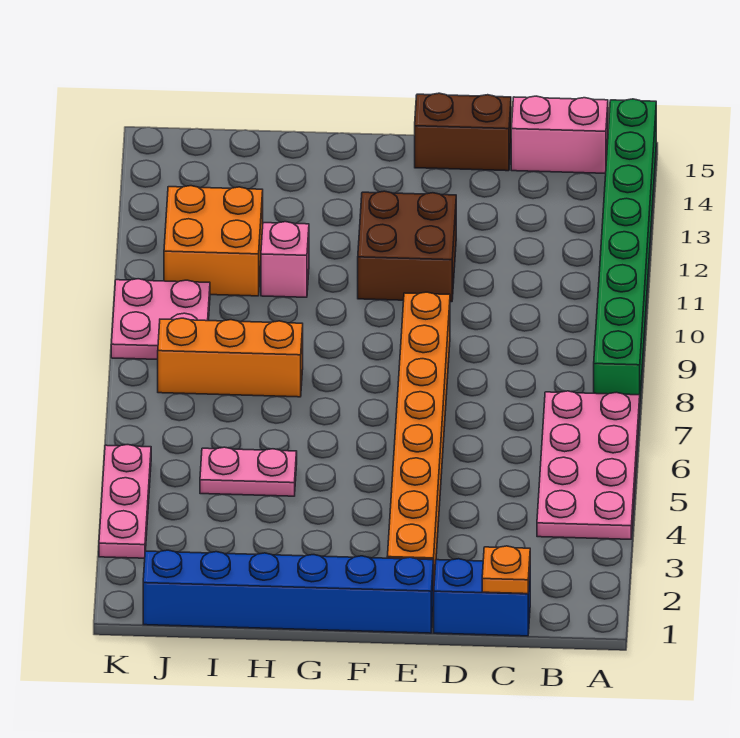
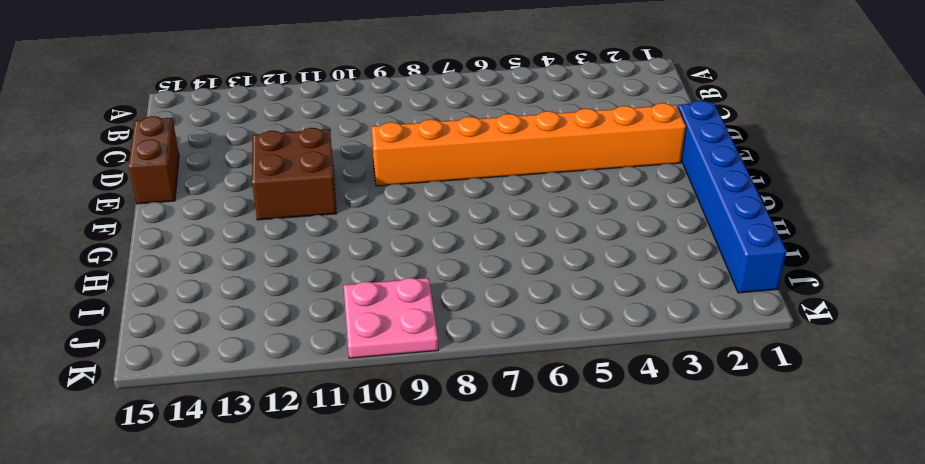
none -> pink 2x4 plate [537,391,640,539]
none -> green 1x8 brick [594,99,656,396]
none -> pink 1x2 brick [511,96,608,173]

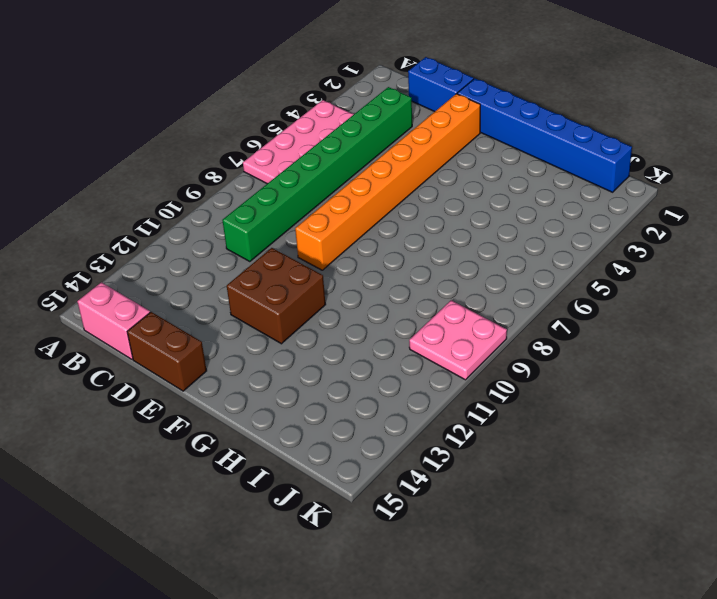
green 1x8 brick [222,87,412,262] -> green 1x8 brick moved to [594,99,656,396]
none -> pink 1x2 plate [200,447,297,496]
none -> orange 1x3 brick [158,318,303,397]
none -> pink 1x1 brick [261,222,309,297]

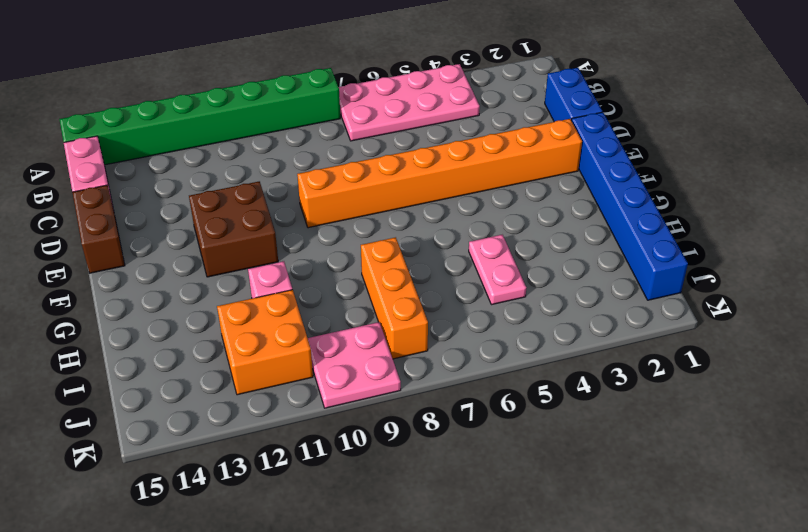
none -> pink 1x3 plate [99,445,151,558]
none -> orange 1x1 plate [482,546,530,594]

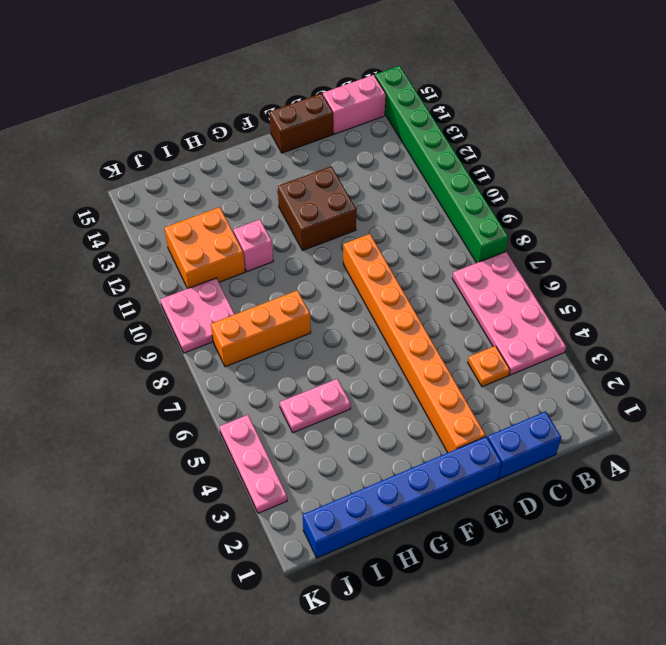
orange 1x1 plate [468,346,510,387] -> orange 1x1 plate moved to [482,546,530,594]

